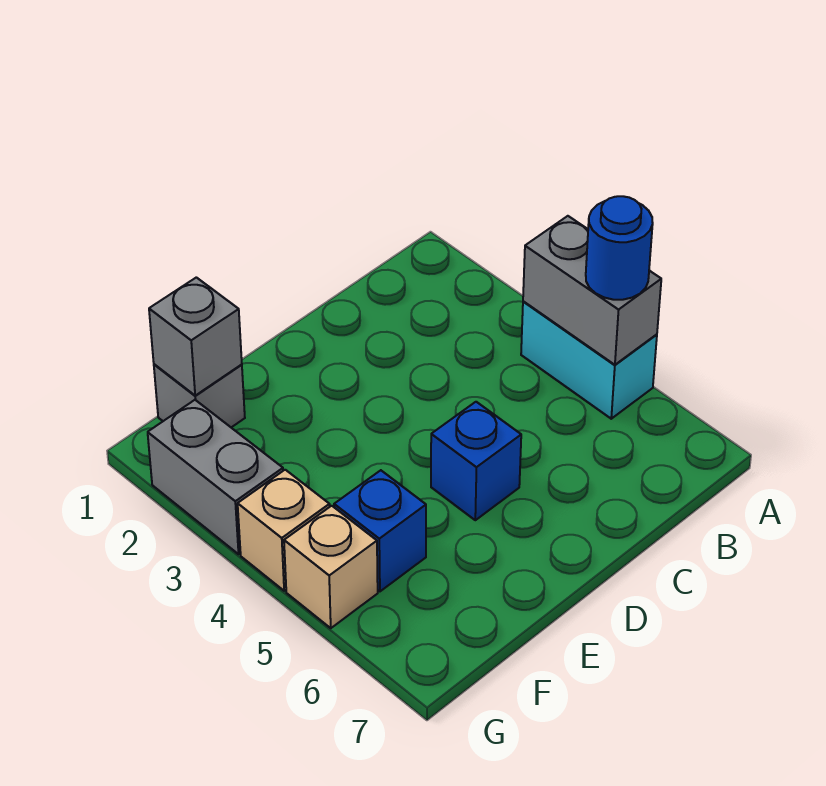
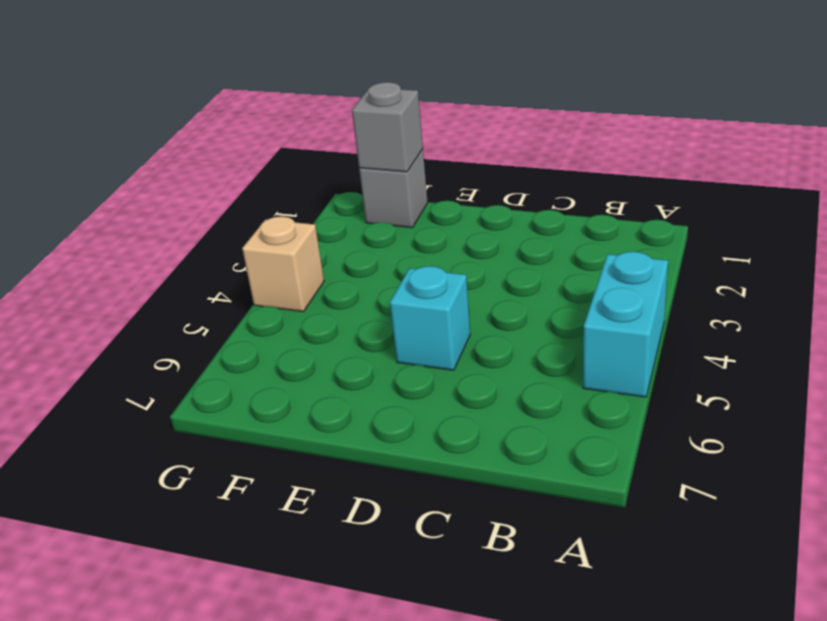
cyan 1x1 brick [390,266,470,370] -> blue 1x1 brick [431,402,521,520]
none -> blue 1x1 brick [334,470,426,591]
none -> grey 1x2 brick [148,400,283,554]

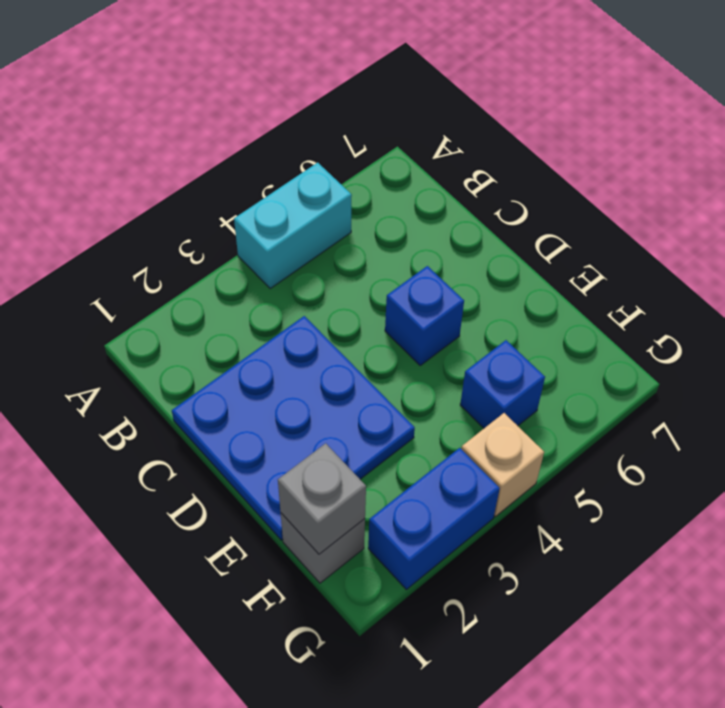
blue 3x3 plate [172,316,415,540] -> none
blue 1x2 brick [368,448,500,589] -> grey 1x2 brick [148,400,283,554]
none -> tan 1x1 brick [284,506,378,628]
none -> grey 1x2 brick [523,216,661,365]

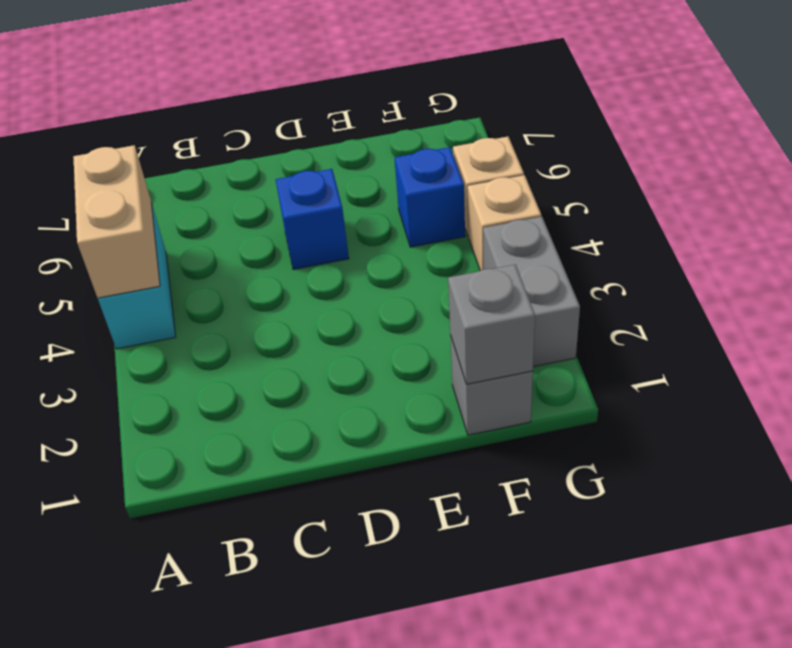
tan 1x2 brick [73,145,160,298] -> grey 1x2 brick [523,216,661,365]
none -> blue 1x1 round brick [586,196,653,300]

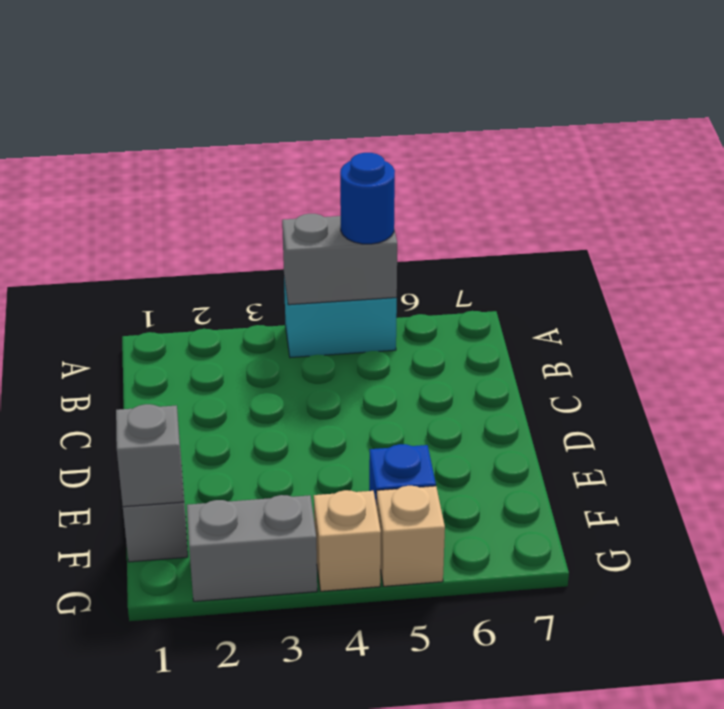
none -> blue 1x1 brick [431,402,521,520]

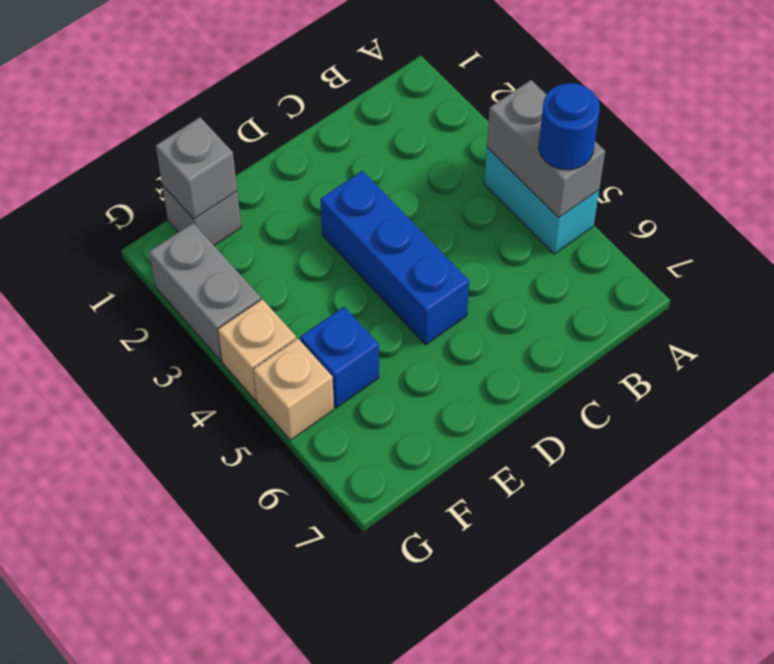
blue 1x3 brick [320,171,469,345] -> blue 1x1 brick [431,402,521,520]

